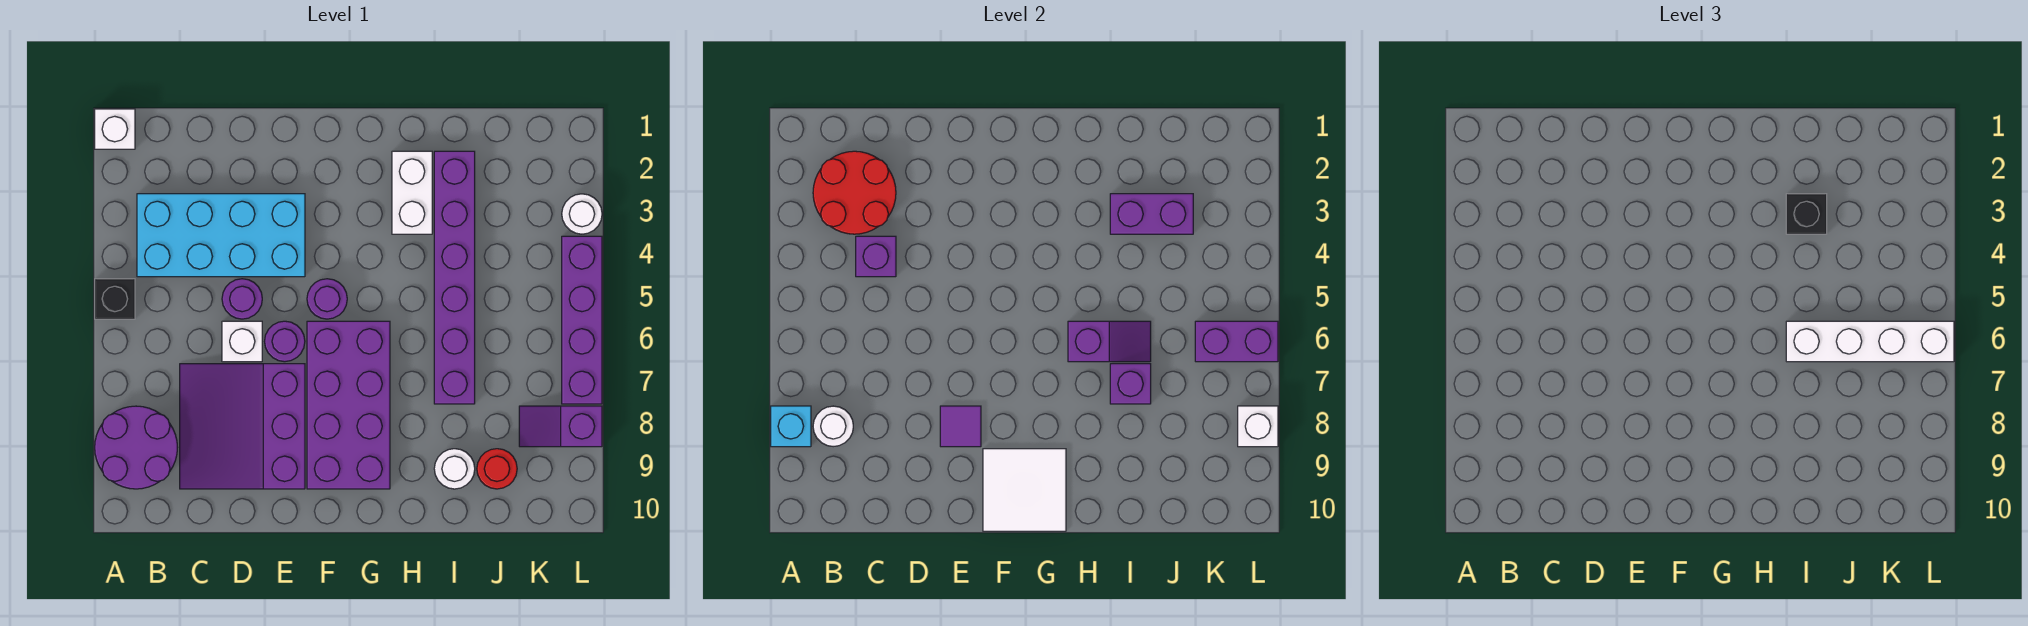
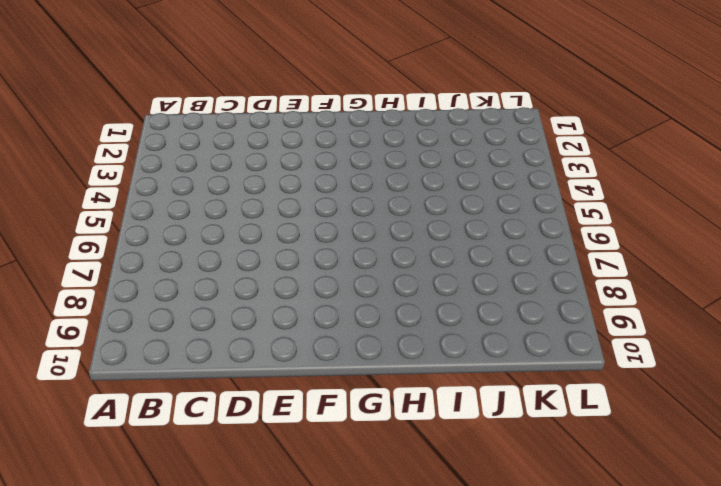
none -> white 1x1 brick [95,109,135,149]
none -> black 1x1 brick [95,279,135,319]
none -> purple 2x2 round brick [95,406,177,489]
none -> cyan 2x4 brick [137,194,305,277]

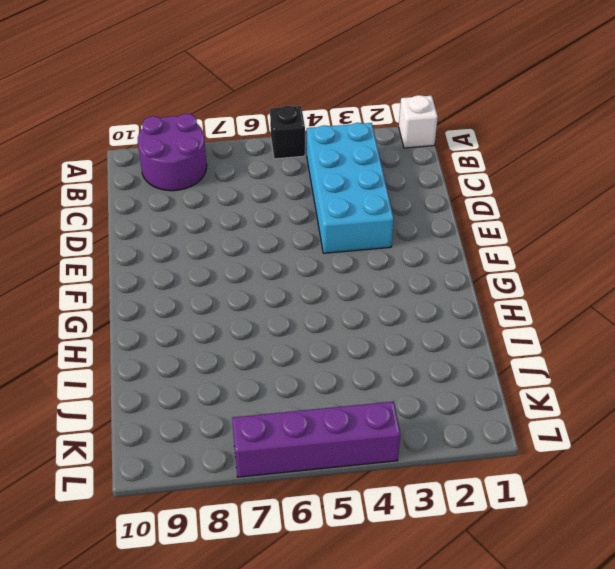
none -> purple 3x3 slope [180,364,305,489]
none -> purple 1x1 round brick [222,279,262,319]
none -> white 1x1 brick [222,321,262,362]
none -> purple 1x1 round brick [265,321,305,362]

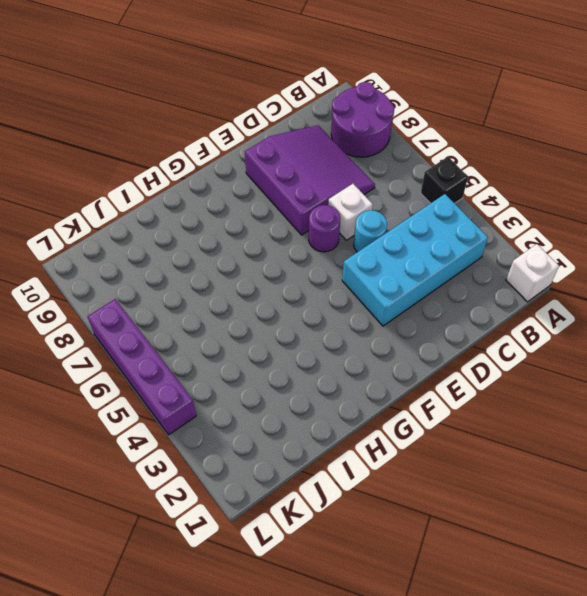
cyan 1x1 round brick [354,210,387,252] -> purple 1x1 round brick [222,279,262,319]
none -> purple 1x1 round brick [307,279,347,319]
none -> purple 2x4 brick [307,321,390,489]
none -> white 1x2 brick [392,151,432,234]
none -> purple 1x6 brick [434,151,475,404]

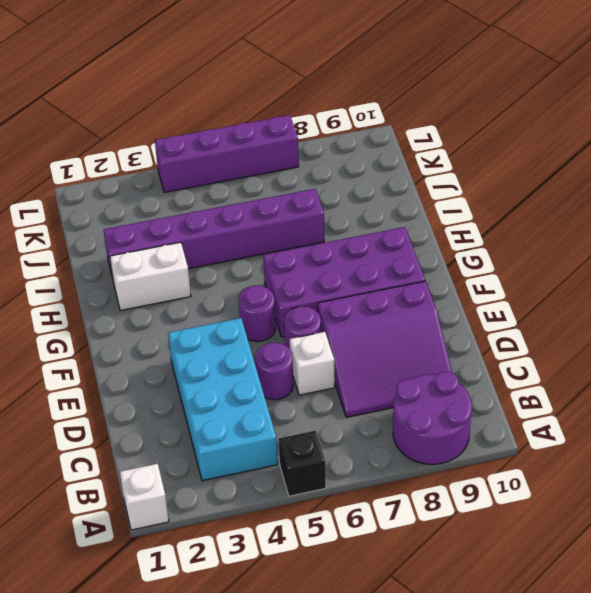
none -> white 1x1 round brick [434,449,475,489]
none -> red 1x1 round brick [477,449,517,489]
none -> purple 1x2 slope [519,406,602,447]
none -> white 1x1 round brick [562,194,602,234]

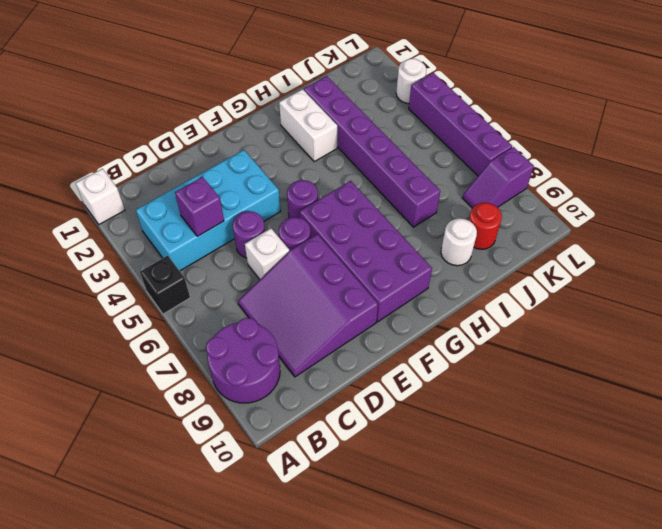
none -> cyan 1x1 brick [771,406,811,447]
none -> red 2x2 round brick [813,151,896,234]
none -> white 1x1 round brick [813,406,853,447]
none -> purple 1x1 tile [940,406,981,447]

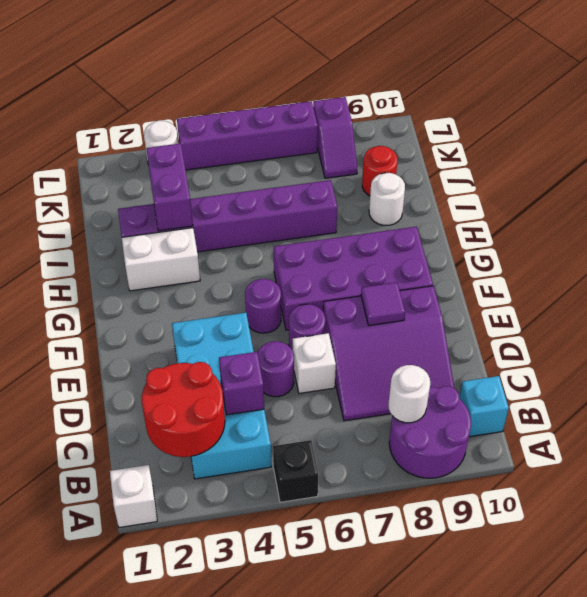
cyan 1x1 brick [459,376,509,437] -> cyan 1x1 brick moved to [771,406,811,447]
none -> white 2x2 tile [983,449,1066,531]
none -> purple 1x2 slope [1068,321,1151,362]
none -> purple 1x1 brick [1110,364,1151,404]
none -> purple 1x2 brick [1195,321,1278,362]

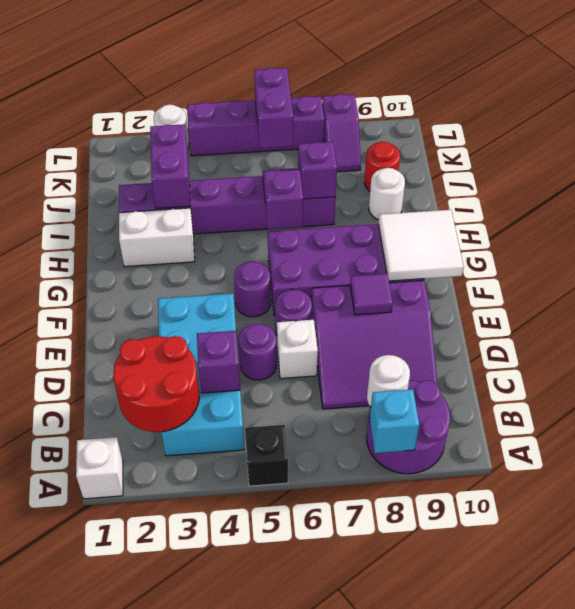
none -> white 1x1 brick [1238,406,1278,447]
none -> black 1x1 brick [1786,194,1827,234]
none -> white 1x4 brick [1786,321,1954,362]

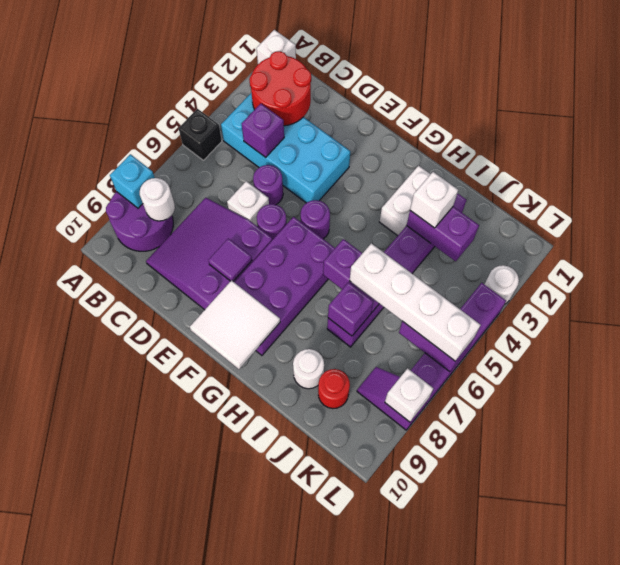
white 1x1 brick [410,172,458,228] -> black 1x1 brick [1786,194,1827,234]

